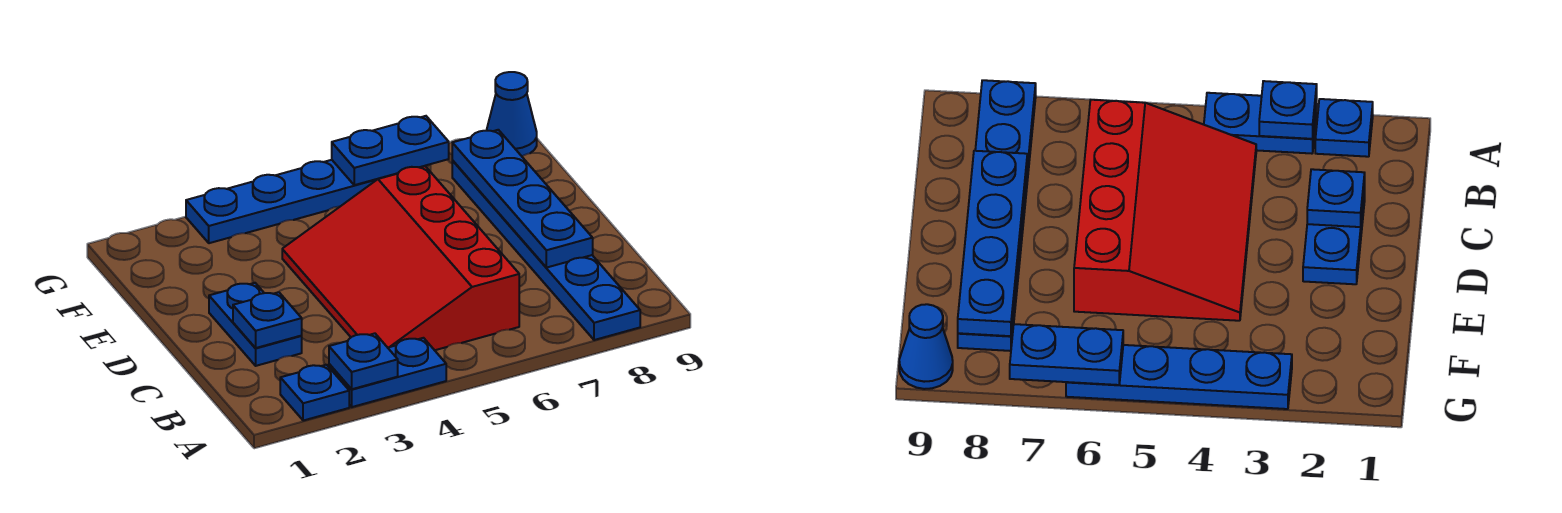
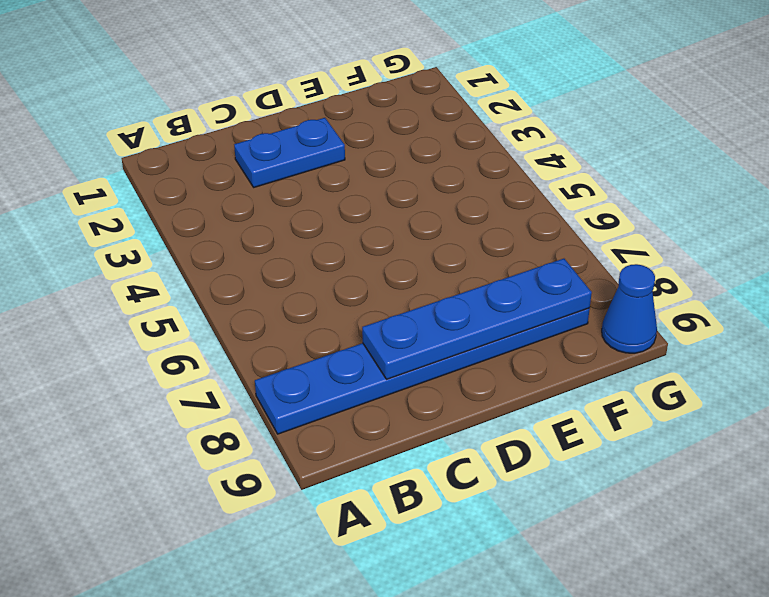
none -> blue 1x1 plate [280,365,349,421]
none -> blue 1x2 plate [329,338,446,407]

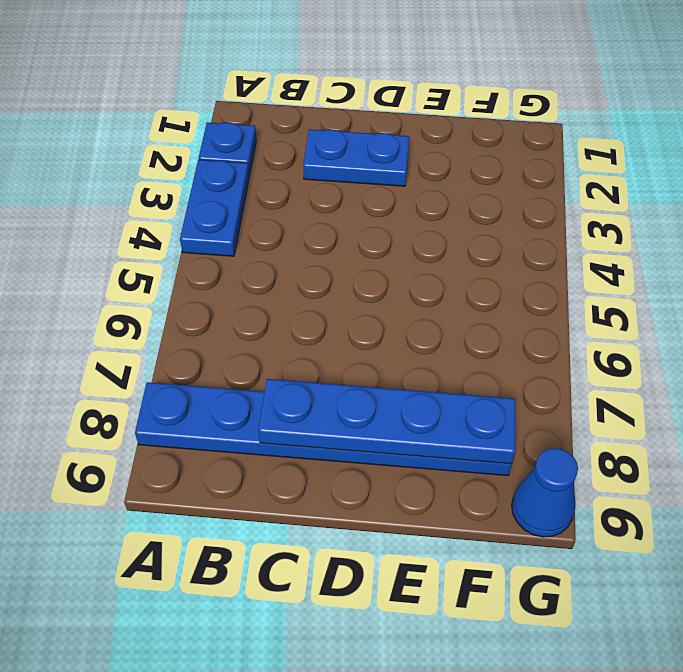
none -> red 3x4 slope [282,166,519,350]
none -> blue 1x4 plate [186,160,398,243]

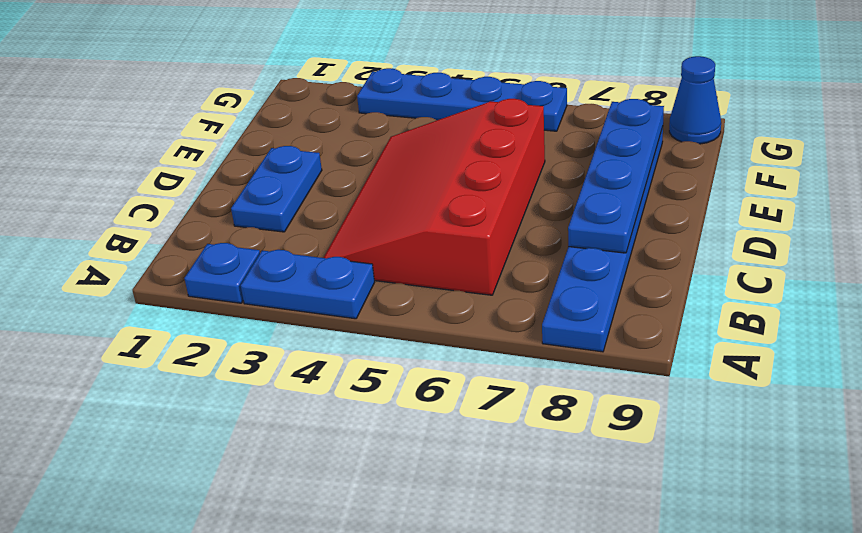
none -> blue 1x1 plate [329,333,398,389]
none -> blue 1x1 plate [233,292,302,348]

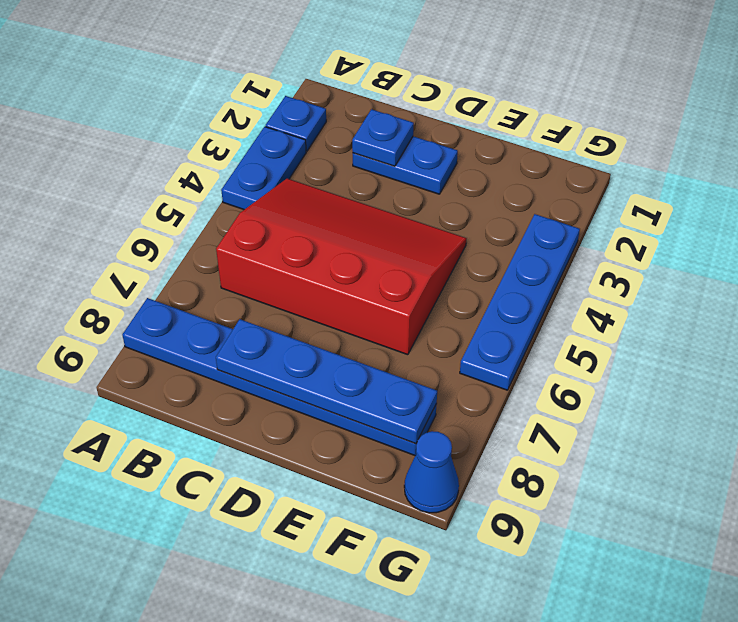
none -> blue 1x1 plate [329,333,398,389]
none -> blue 1x2 plate [332,116,449,185]

